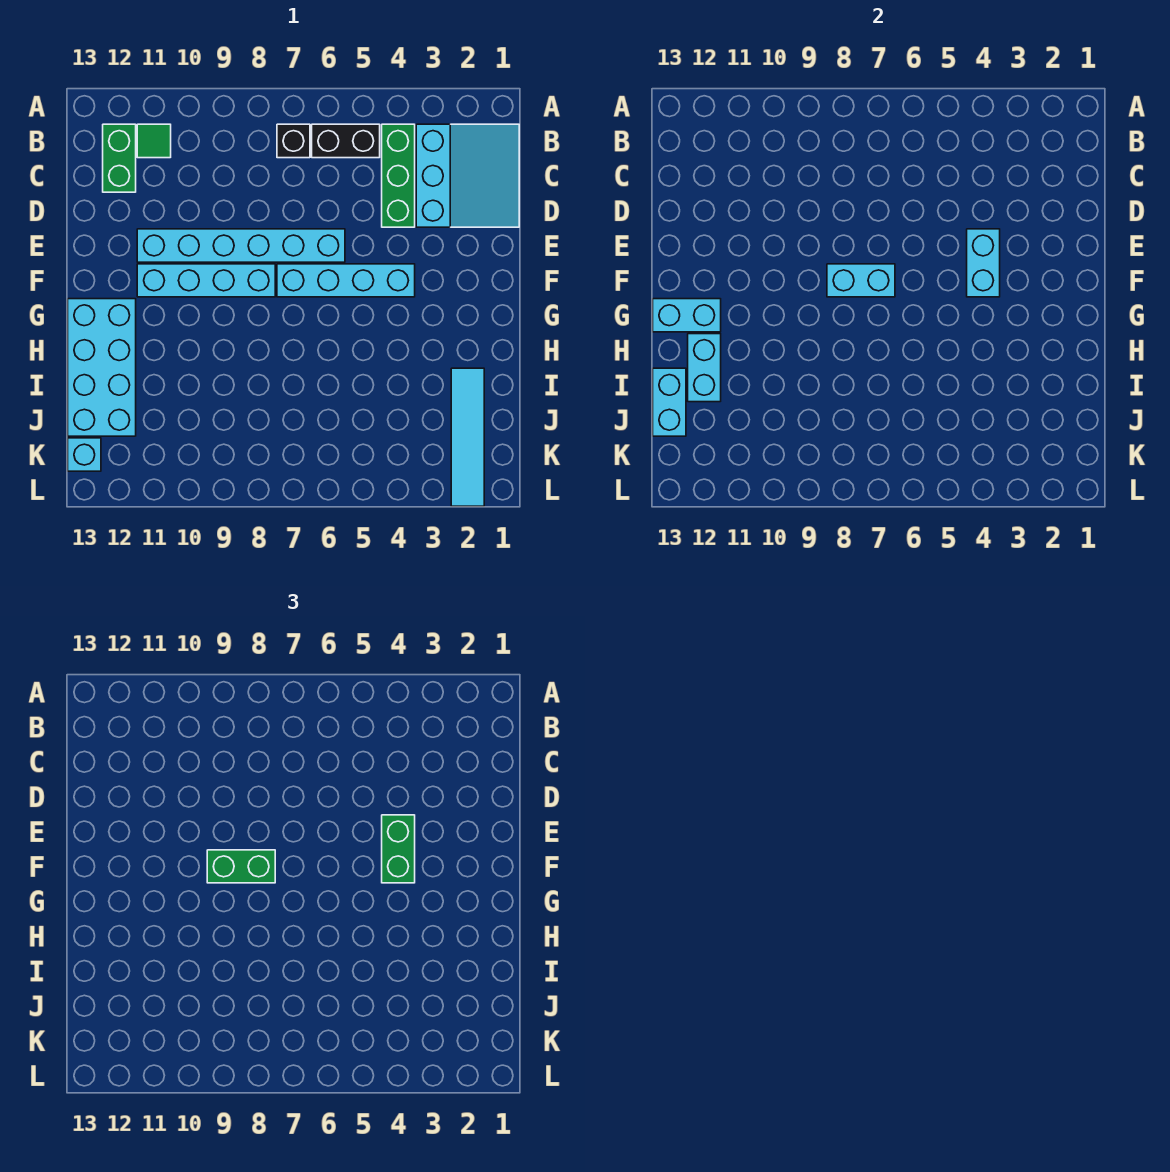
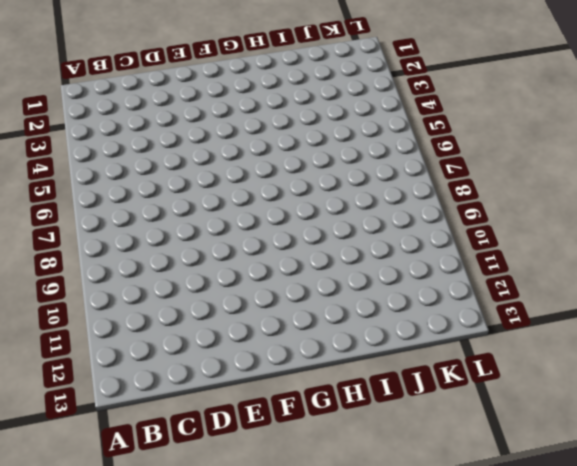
none -> cyan 3x3 slope [416,124,519,227]
none -> green 1x3 brick [382,124,415,227]
none -> black 1x2 brick [312,124,380,158]

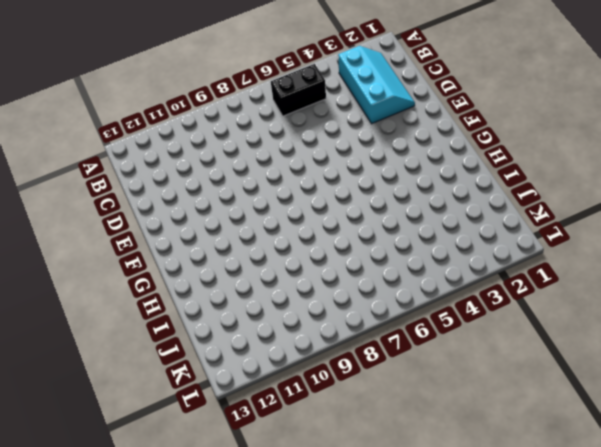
cyan 2x3 slope [338,46,415,124] -> cyan 3x3 slope [416,124,519,227]
none -> green 1x3 brick [382,124,415,227]
none -> black 1x1 brick [277,124,310,158]
none -> green 1x1 tile [137,124,171,158]

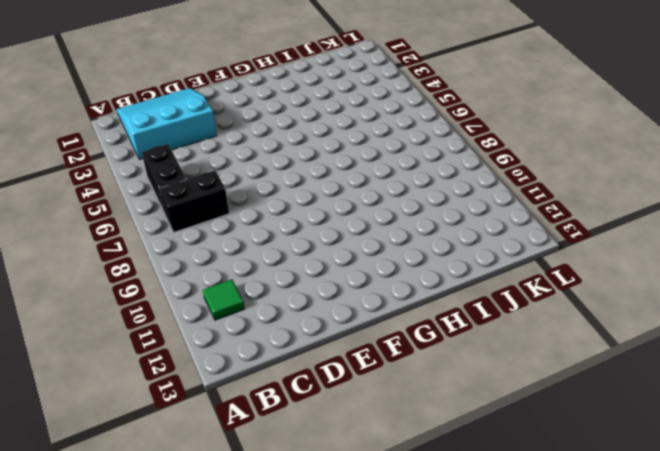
black 1x2 brick [159,171,229,232] -> black 1x1 brick [277,124,310,158]
none -> green 1x3 brick [382,124,415,227]
none -> green 1x2 brick [103,124,136,192]
none -> cyan 1x6 brick [137,229,345,262]

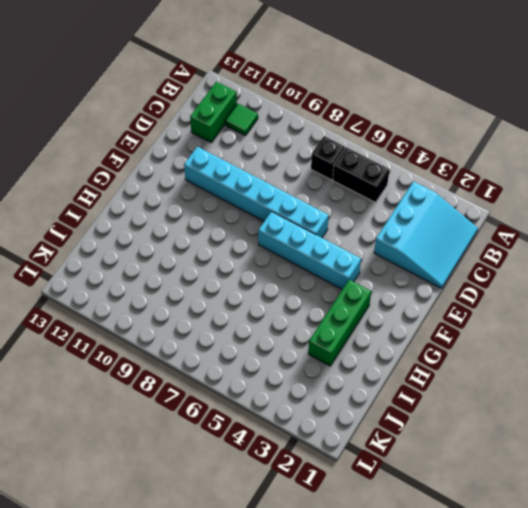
green 1x3 brick [308,280,371,366] -> green 1x3 brick moved to [382,124,415,227]
none -> cyan 1x4 brick [137,264,275,297]
none -> cyan 2x4 brick [68,299,136,436]
none -> cyan 1x4 tile [451,368,484,506]

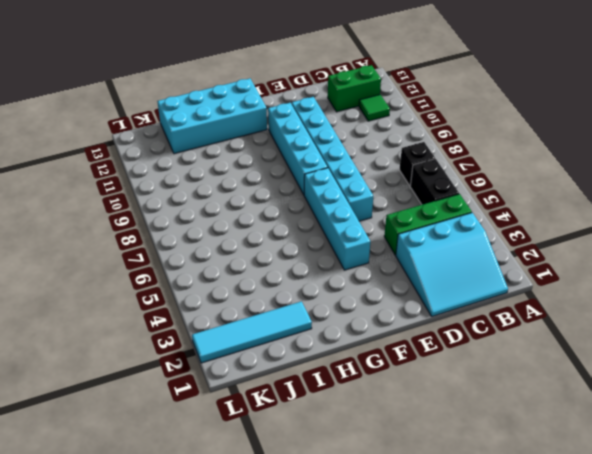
none -> cyan 1x1 brick [68,438,101,471]
none -> cyan 1x2 brick [967,229,1000,297]
none -> cyan 1x2 brick [827,264,895,297]

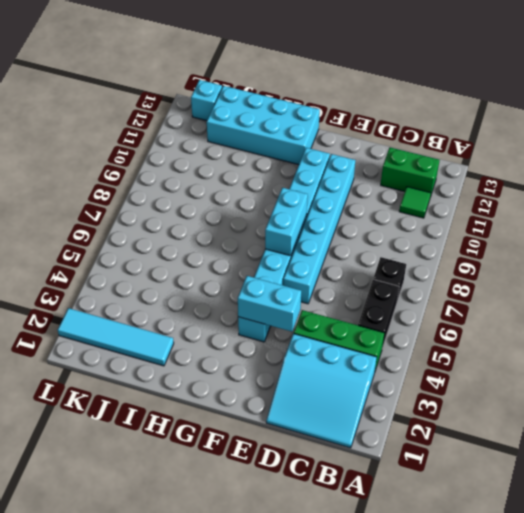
none -> cyan 1x2 brick [653,299,721,332]
none -> cyan 1x2 brick [688,334,721,402]
none -> cyan 1x2 brick [653,368,686,436]

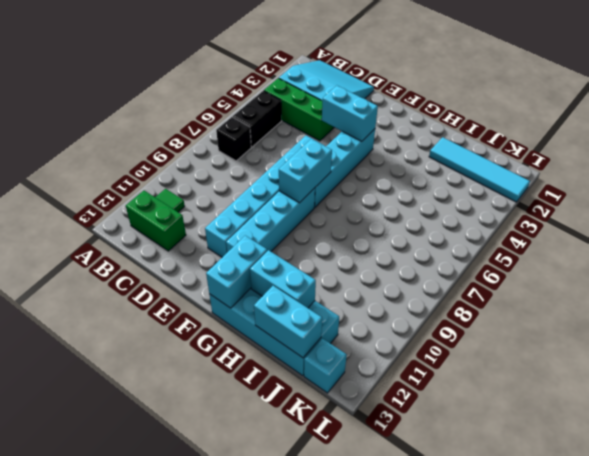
none -> green 1x2 brick [382,815,415,883]
none -> green 1x2 brick [207,850,275,883]

